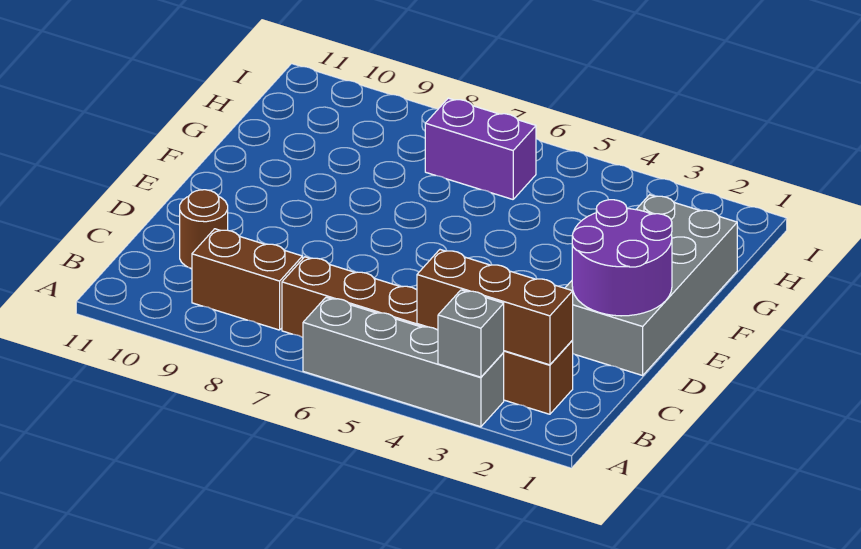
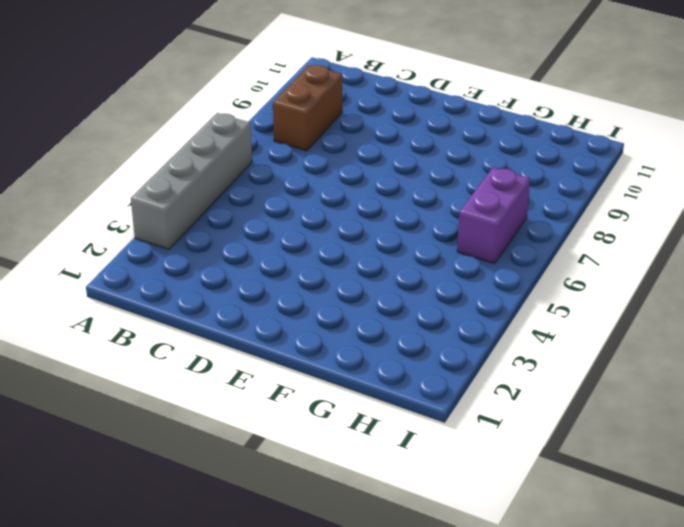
none -> brown 1x6 brick [282,257,573,414]
none -> brown 1x1 round brick [180,190,228,269]

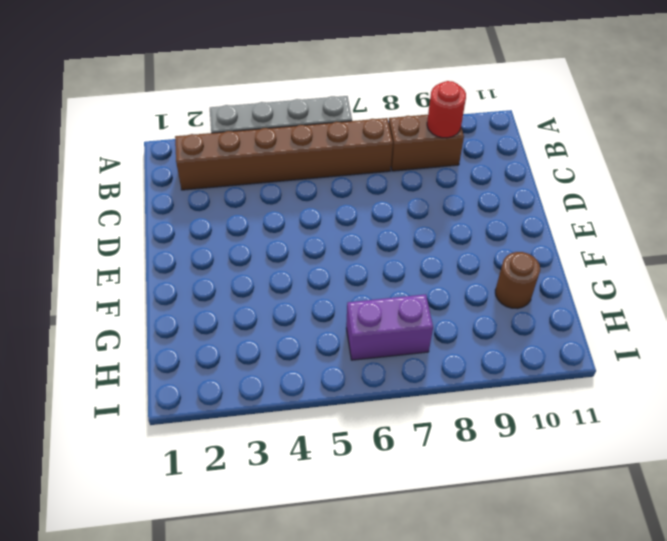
red 1x1 round brick [427,81,466,138] -> none
brown 1x1 round brick [495,252,540,309] -> brown 1x1 round brick moved to [180,190,228,269]
none -> grey 2x4 brick [565,195,737,375]
none -> grey 1x1 brick [438,290,504,377]

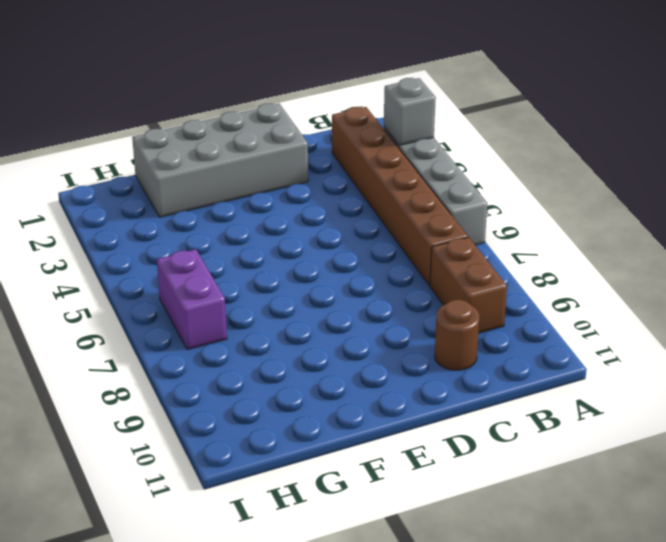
none -> brown 1x3 brick [417,250,573,365]
none -> purple 2x2 round brick [572,200,672,316]

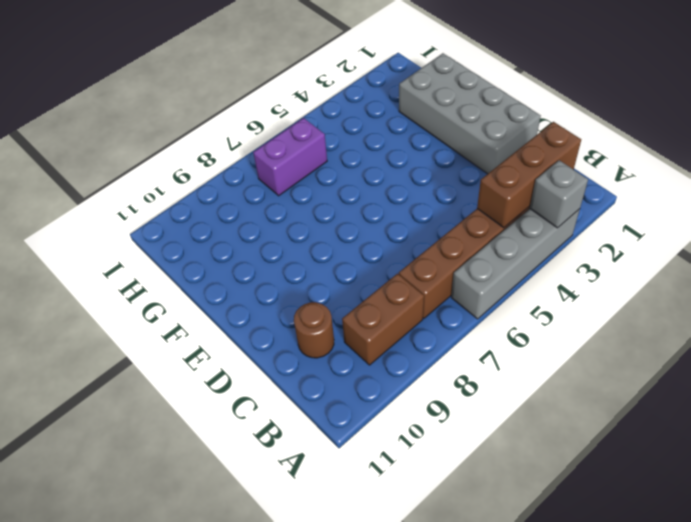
none -> purple 2x2 round brick [572,200,672,316]

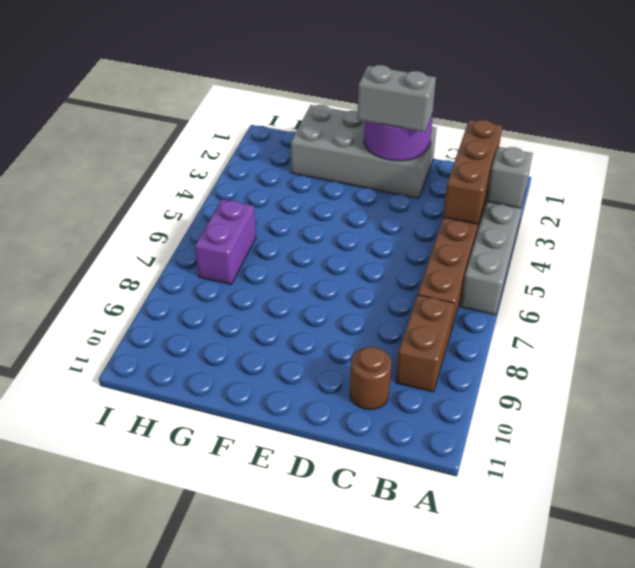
grey 1x2 brick [357,65,436,132] -> none

